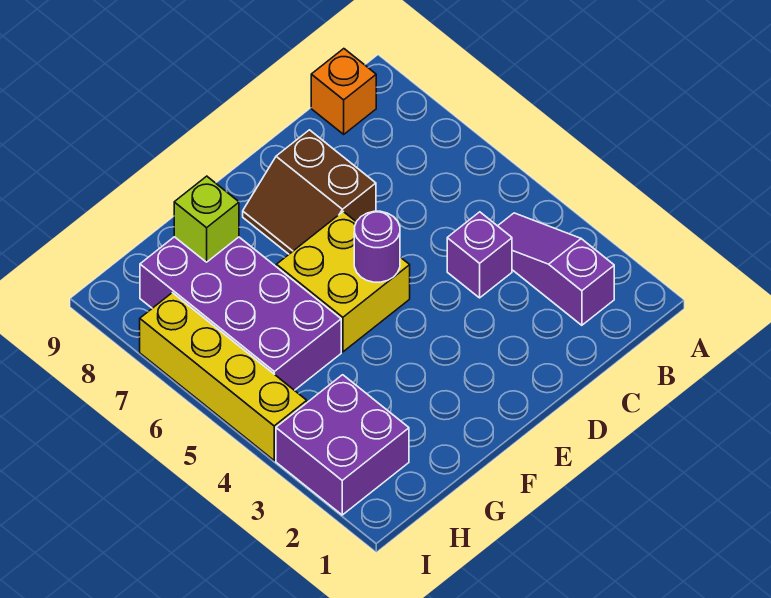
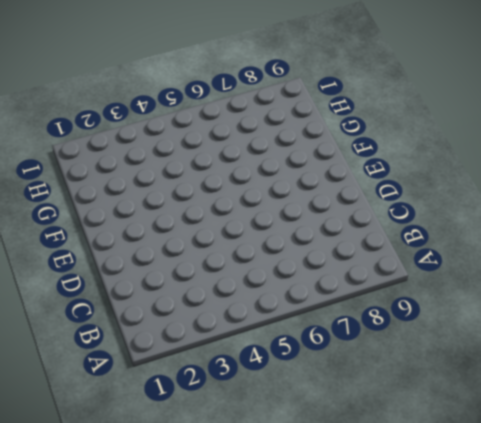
none -> purple 1x3 slope [498,213,614,325]
none -> orange 1x1 brick [311,49,376,134]

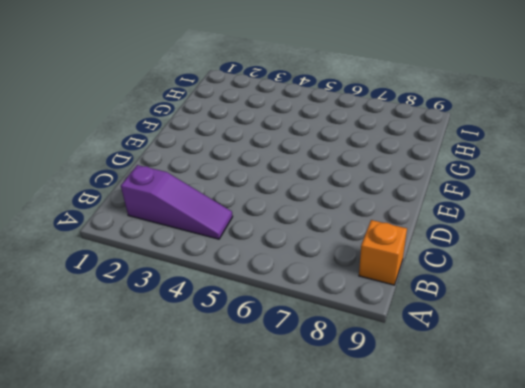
none -> purple 1x1 brick [447,212,512,298]
none -> brown 2x2 slope [243,130,376,254]

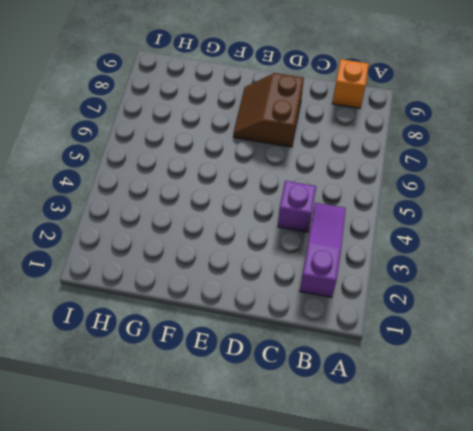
none -> yellow 2x2 brick [276,212,410,352]
none -> purple 2x4 brick [140,237,341,390]

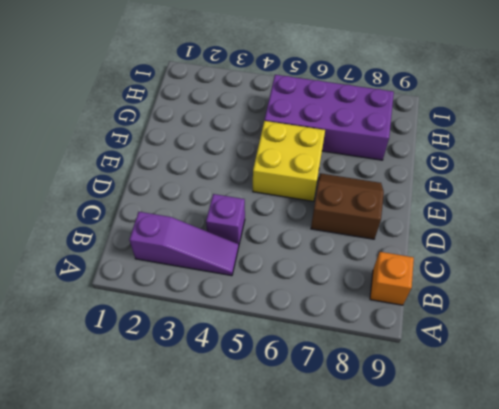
none -> purple 2x2 brick [276,375,409,515]
none -> yellow 1x4 brick [140,293,307,460]

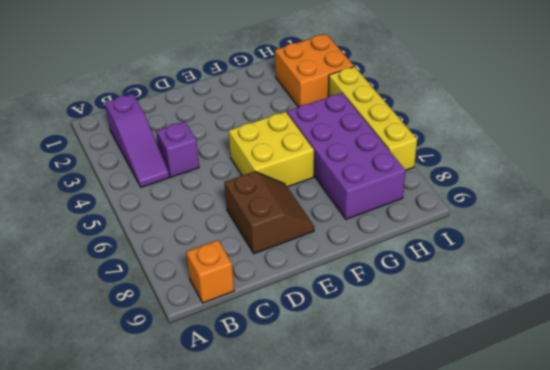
orange 2x2 brick [275,34,354,107] -> purple 2x2 brick [276,375,409,515]
none -> purple 1x1 round brick [354,211,400,282]
none -> lime 1x1 brick [174,176,239,262]

